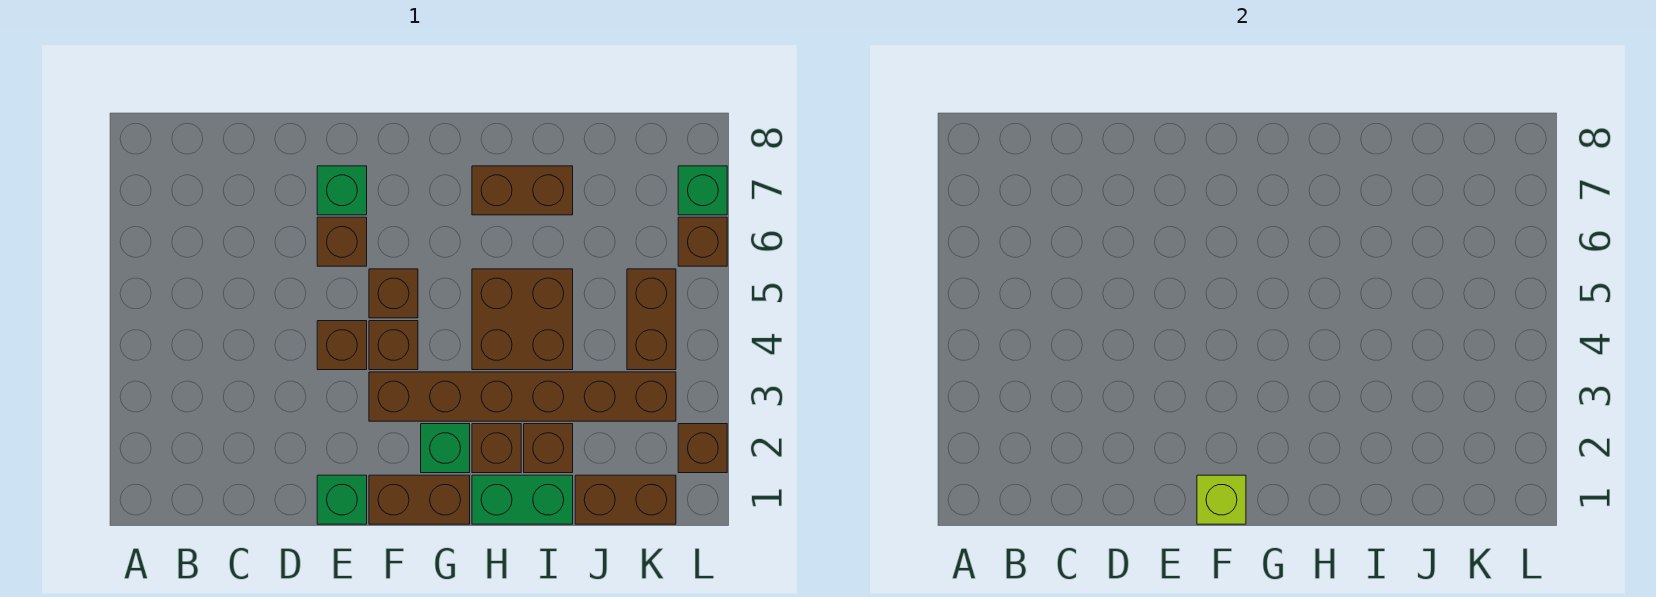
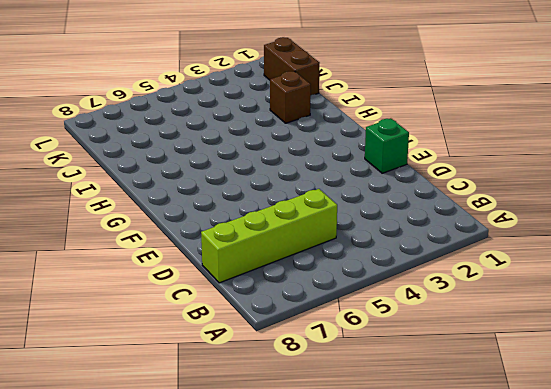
lime 1x4 brick [201,189,337,283] -> none
none -> brown 1x1 brick [317,321,367,370]
none -> brown 1x1 brick [317,217,367,266]
none -> green 1x1 brick [317,166,367,215]

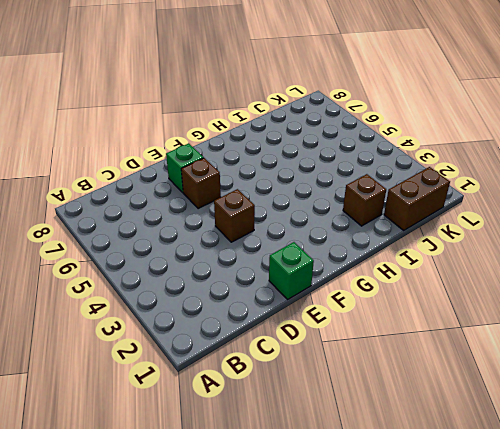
none -> brown 1x2 brick [369,475,470,524]
none -> brown 1x6 brick [369,372,676,421]
none -> brown 1x1 brick [369,321,418,370]

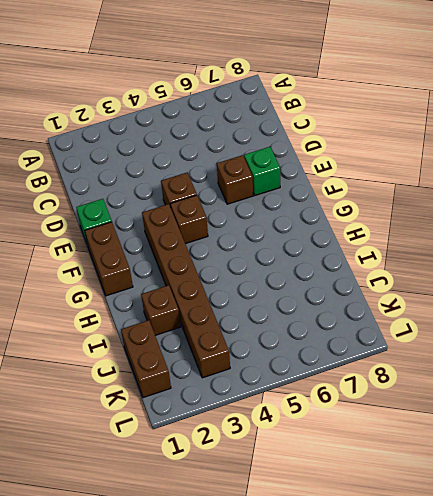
none -> brown 1x1 brick [369,269,418,318]
none -> green 1x1 brick [421,424,470,473]
none -> green 1x2 brick [472,475,573,524]

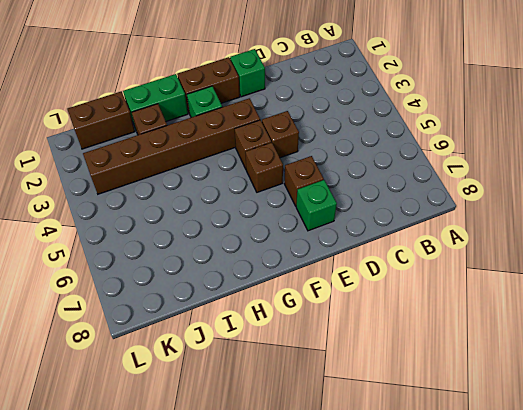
none -> brown 1x1 brick [472,424,521,473]
none -> brown 2x2 brick [472,269,573,370]
none -> brown 1x2 brick [472,166,573,215]

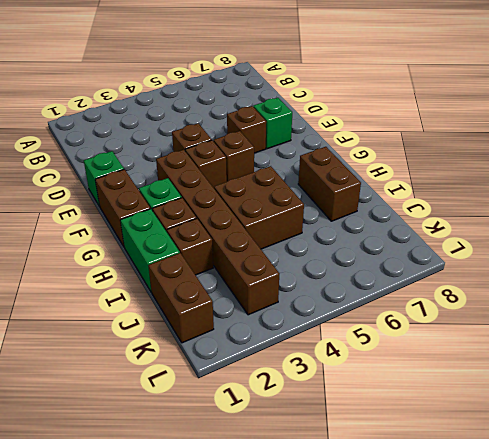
none -> brown 1x2 brick [627,269,676,370]
none -> brown 1x1 brick [678,424,727,473]
none -> brown 1x1 brick [678,217,727,266]

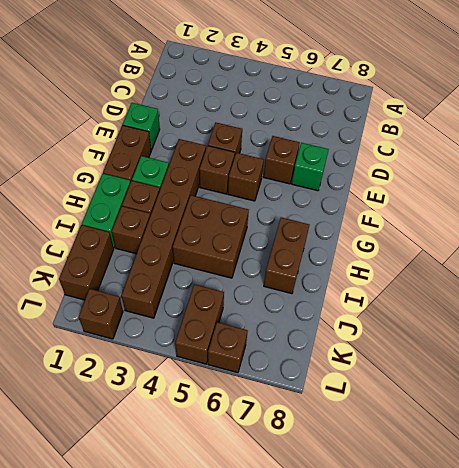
brown 1x2 brick [175,284,224,364] -> brown 1x2 brick turned to [627,269,676,370]
none -> green 1x1 brick [678,166,727,215]
none -> lime 1x1 brick [1197,475,1246,524]

